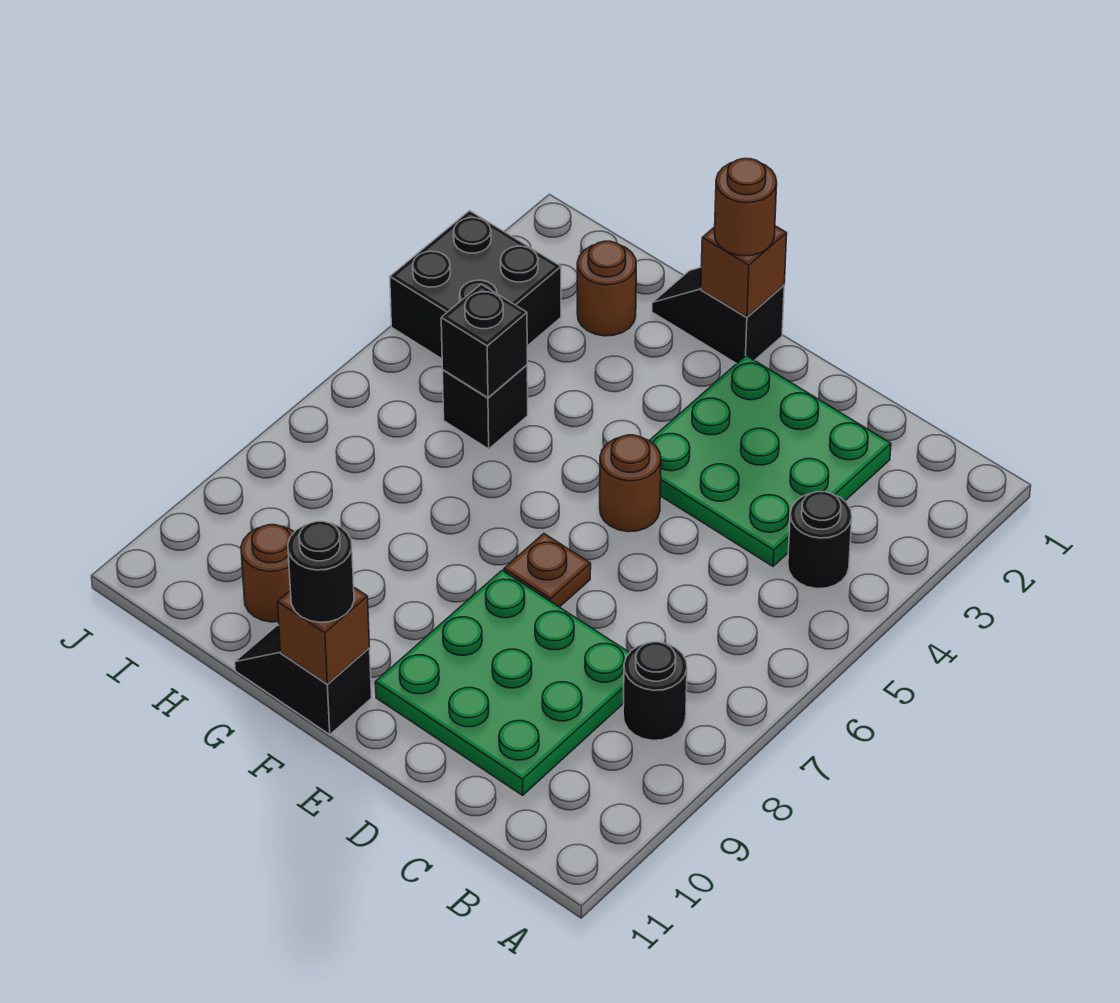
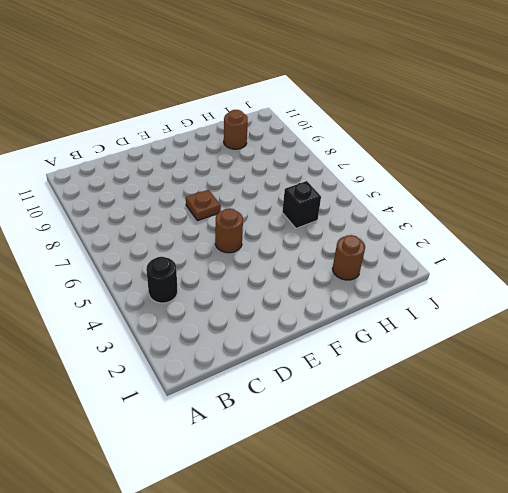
none -> black 1x1 round brick [623,642,687,740]
none -> green 3x3 plate [649,356,891,566]
none -> green 3x3 plate [375,570,630,795]

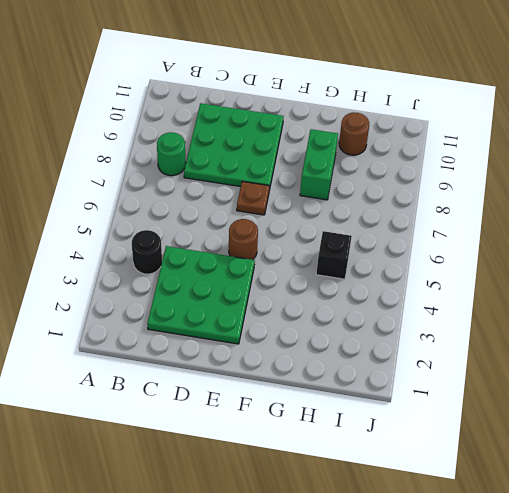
green 1x1 round brick [157,132,186,176] -> black 1x1 round brick [623,642,687,740]
green 1x2 brick [300,129,338,200] -> none
none -> black 1x2 slope [652,267,784,364]
none -> black 1x2 slope [235,625,372,735]
none -> brown 1x1 round brick [577,241,636,336]

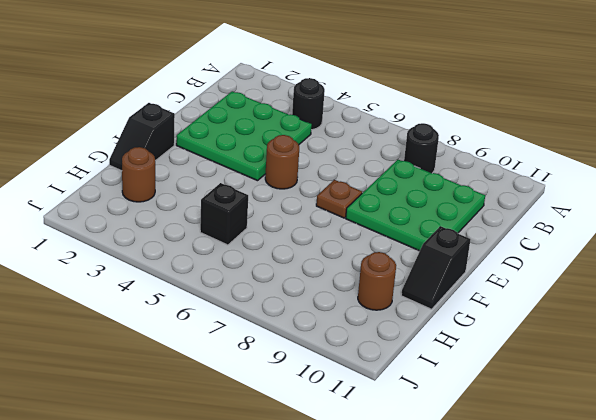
none -> black 2x2 brick [390,211,561,359]
none -> brown 1x1 brick [701,226,787,317]
none -> brown 1x1 brick [278,588,370,684]

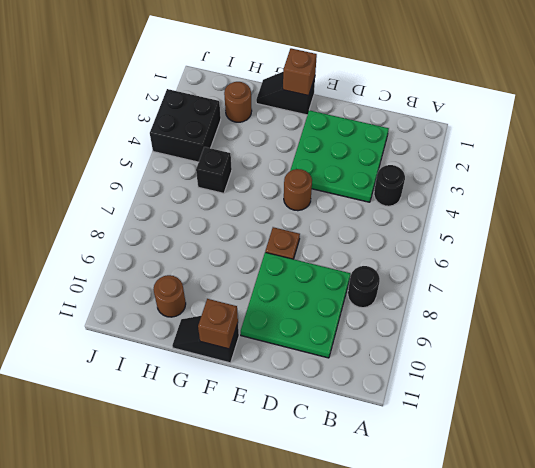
none -> black 1x1 brick [441,284,527,398]
none -> brown 1x1 round brick [715,159,777,256]
none -> black 1x1 round brick [288,521,354,622]

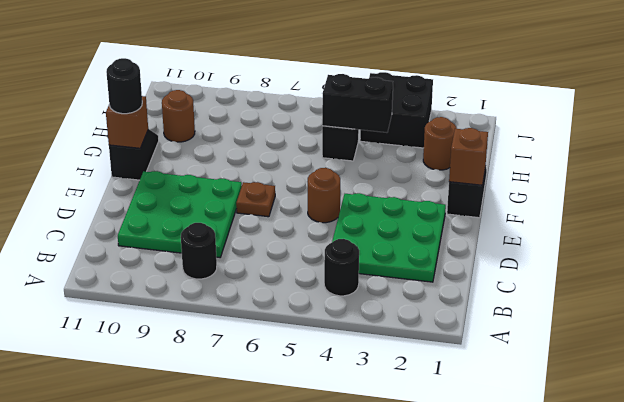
black 1x2 brick [322,74,393,133] -> black 1x1 brick [441,284,527,398]
none -> brown 1x1 round brick [715,159,777,256]

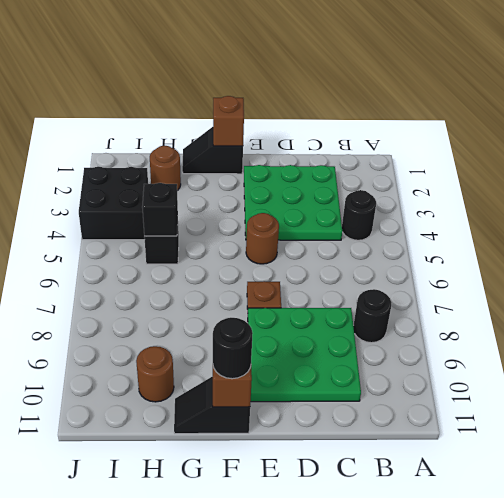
none -> brown 1x1 round brick [715,159,777,256]

